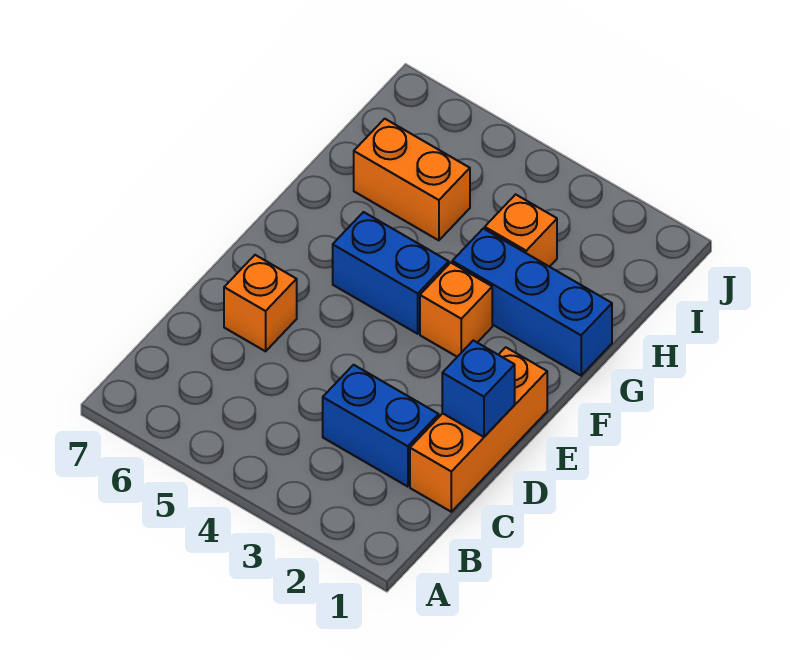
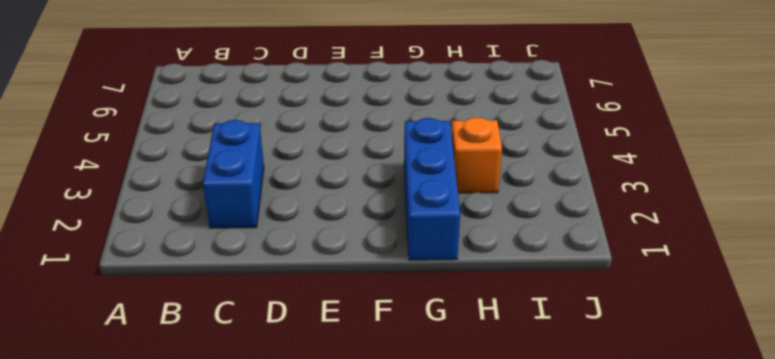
none -> orange 1x3 brick [410,347,547,512]
none -> orange 1x1 brick [224,255,297,351]

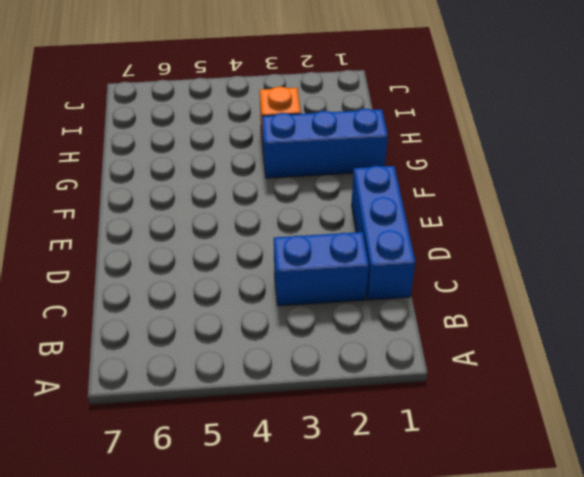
blue 1x3 brick [352,166,415,300] -> orange 1x3 brick [410,347,547,512]
none -> orange 1x1 brick [224,255,297,351]
none -> orange 1x1 brick [420,263,492,357]

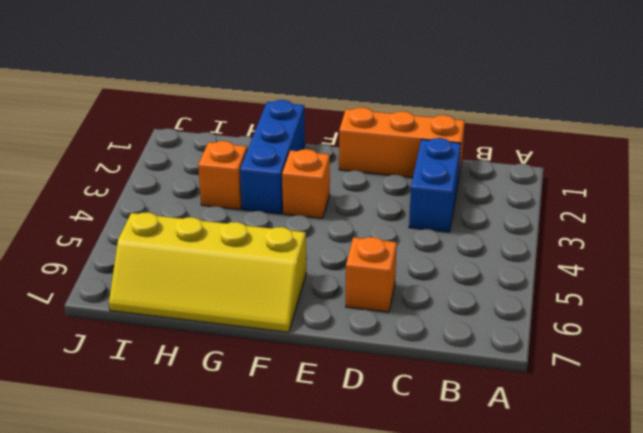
yellow 2x4 slope [109,212,306,332] -> orange 1x2 brick [354,119,470,240]
none -> blue 1x2 brick [333,212,449,334]
none -> blue 1x1 brick [442,340,515,437]

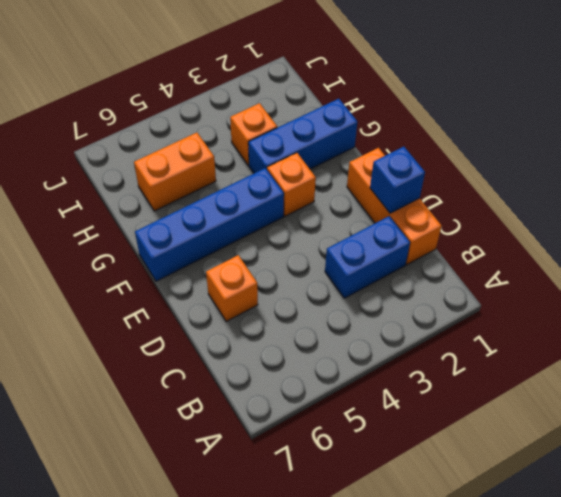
blue 1x4 brick [135,168,284,281] -> blue 1x2 brick [333,212,449,334]

